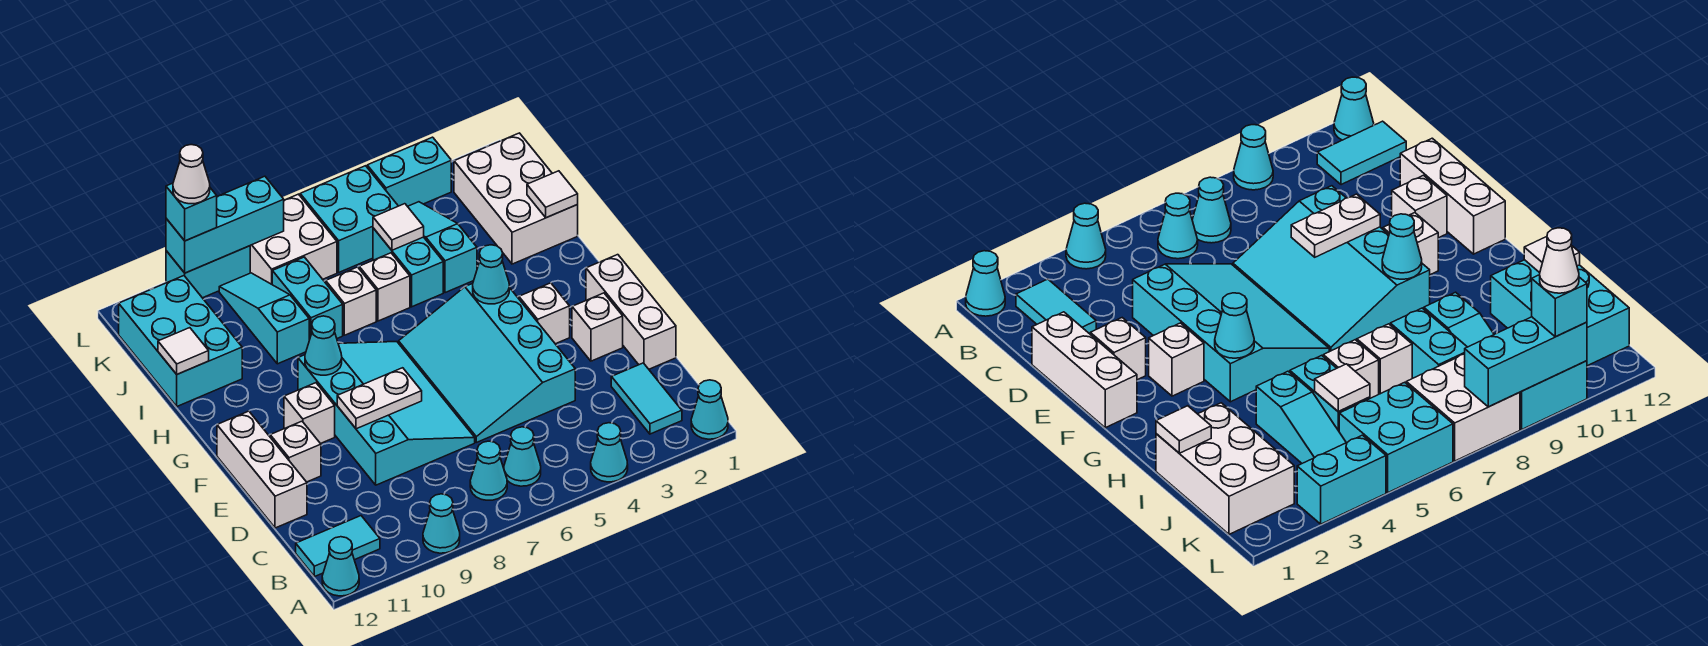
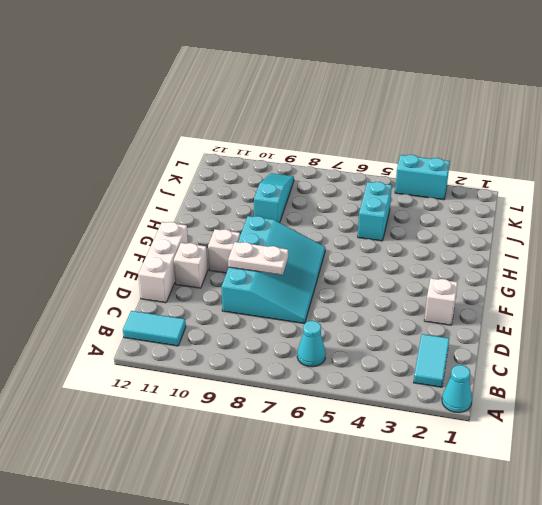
none -> cyan 1x1 cone [591,423,628,482]
none -> cyan 1x1 cone [423,494,460,553]
none -> cyan 1x1 cone [322,537,359,596]
none -> cyan 1x1 cone [470,441,507,500]

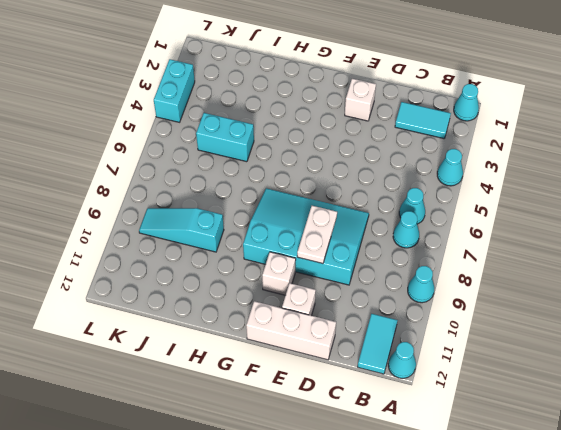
none -> white 1x3 brick [586,255,676,369]
none -> cyan 3x4 slope [399,284,575,442]
none -> white 1x1 brick [519,283,570,344]
none -> white 2x3 brick [454,133,578,264]

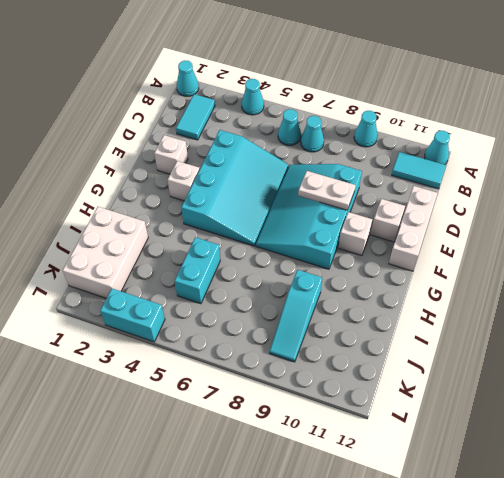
none -> white 1x3 brick [586,255,676,369]
none -> cyan 1x3 slope [408,202,477,293]
none -> white 1x1 brick [359,253,410,321]
none -> white 1x1 brick [326,267,376,335]

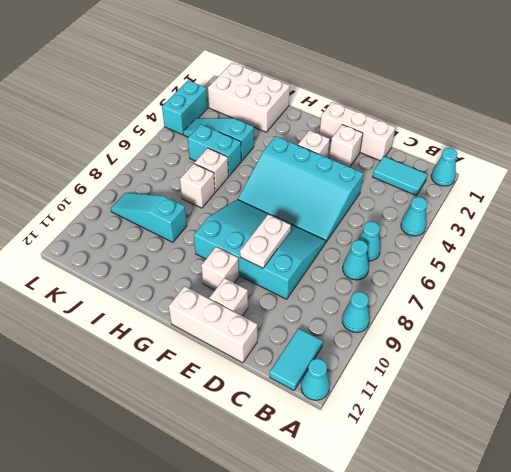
none -> cyan 1x2 brick [272,257,343,340]
none -> cyan 2x3 brick [119,276,242,406]
none -> cyan 2x2 brick [300,166,398,272]
none -> white 2x2 brick [250,194,337,284]

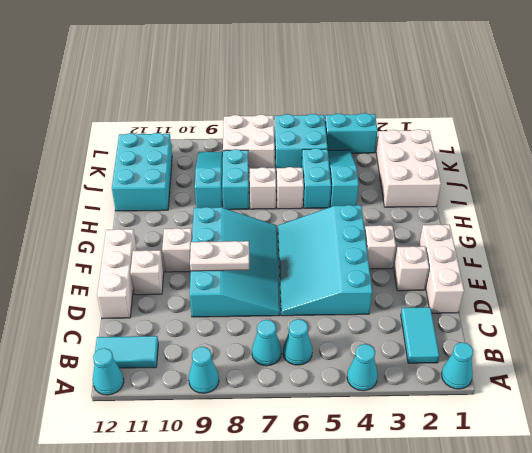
none -> cyan 1x2 brick [166,246,250,298]
none -> cyan 1x1 cone [473,245,509,304]
none -> cyan 1x1 cone [305,316,342,375]
none -> white 1x1 tile [527,171,578,218]

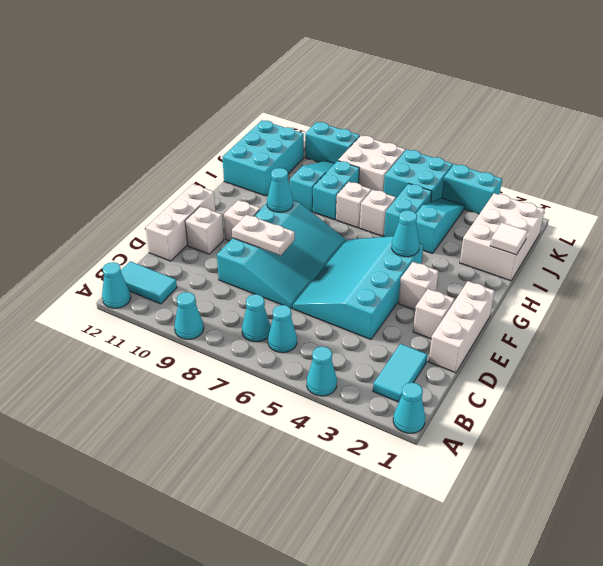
none -> white 1x1 tile [158,328,209,374]
none -> white 1x1 tile [373,204,424,250]
none -> cyan 1x3 brick [166,176,284,273]
none -> cyan 1x1 brick [166,183,217,241]

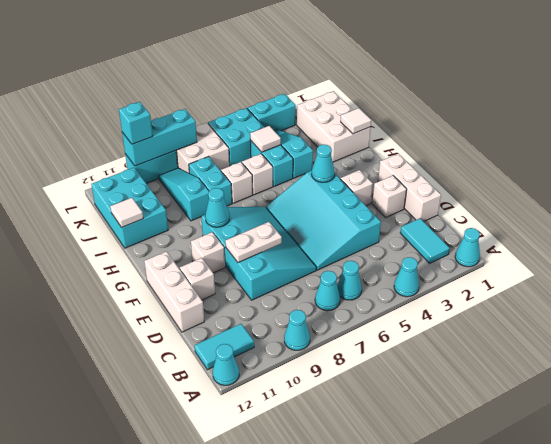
none -> white 1x1 cone [173,145,210,204]

